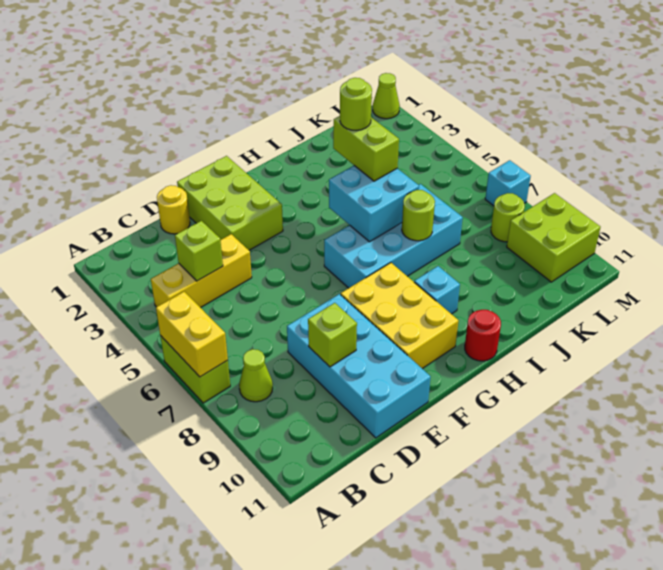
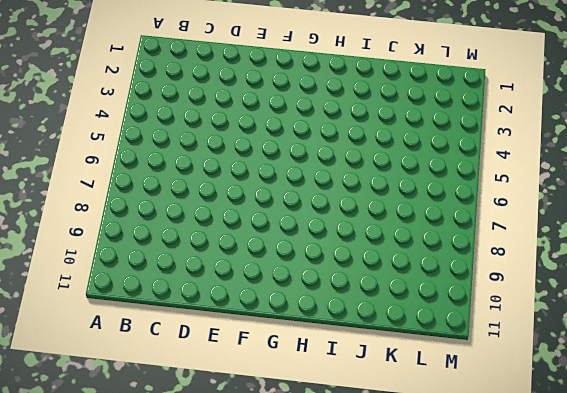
none -> lime 1x2 brick [160,336,230,403]
none -> yellow 1x3 brick [151,234,252,308]
none -> lime 1x1 cone [239,349,273,402]

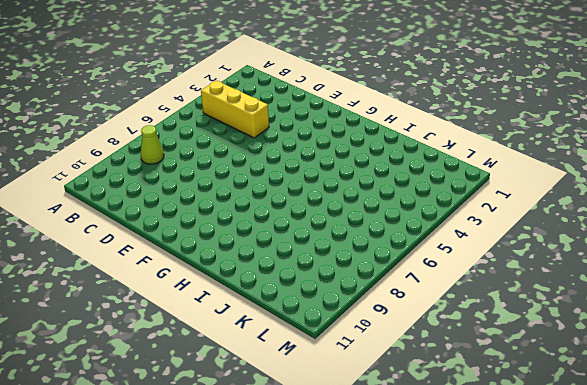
none -> lime 1x2 brick [160,336,230,403]
none -> yellow 1x1 round brick [157,185,190,234]
none -> cyan 2x4 brick [287,294,430,438]

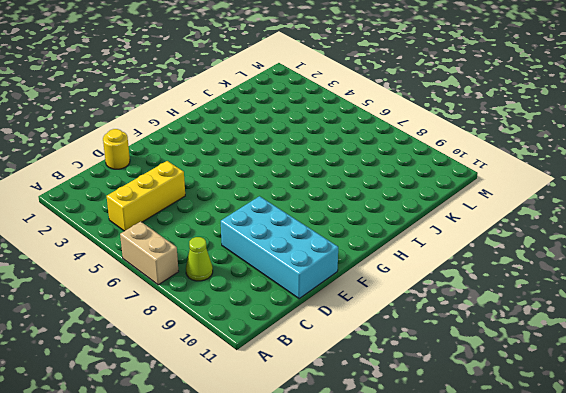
tan 1x2 brick [120,222,179,285] -> lime 1x2 brick [160,336,230,403]
none -> lime 2x3 brick [177,156,283,250]
none -> yellow 2x3 brick [341,263,459,369]
none -> cyan 2x4 brick [324,184,463,288]

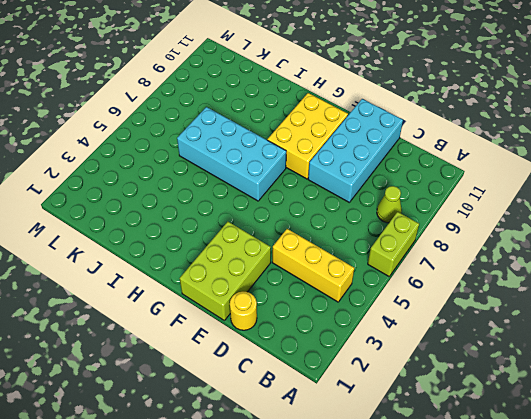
none -> cyan 1x1 brick [414,266,460,314]
none -> red 1x1 round brick [465,310,501,361]
none -> lime 1x1 round brick [491,193,525,242]

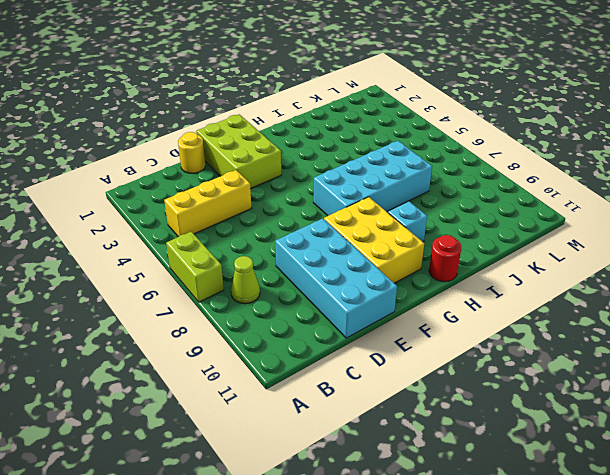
none -> lime 1x1 round brick [491,193,525,242]
none -> lime 2x2 brick [507,193,600,282]
none -> lime 1x1 cone [373,73,400,119]

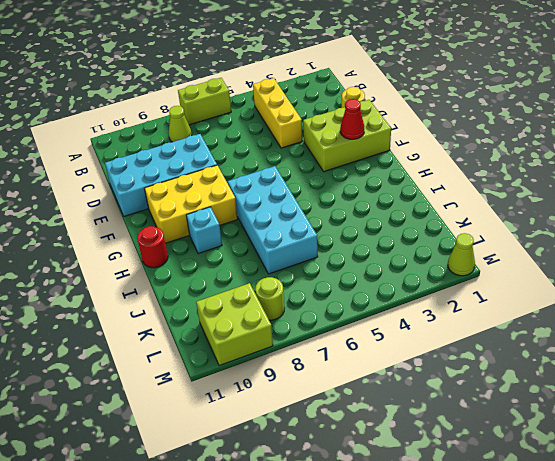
red 1x1 cone [340,99,364,139] -> none
none -> cyan 1x1 brick [485,160,531,206]
none -> yellow 1x2 brick [156,292,228,377]
none -> lime 1x1 brick [175,221,223,281]

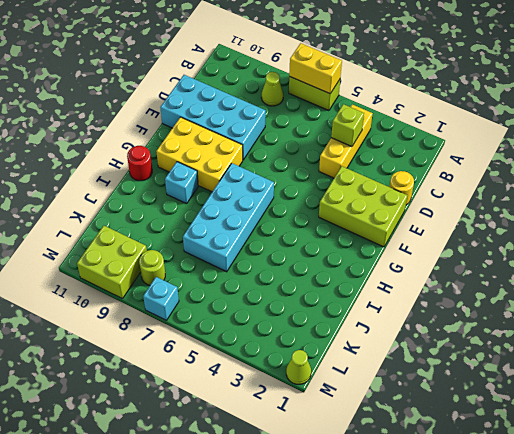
none -> lime 1x1 brick [308,303,357,367]
none -> cyan 2x2 brick [329,166,419,242]
none -> lime 1x1 round brick [402,190,435,241]

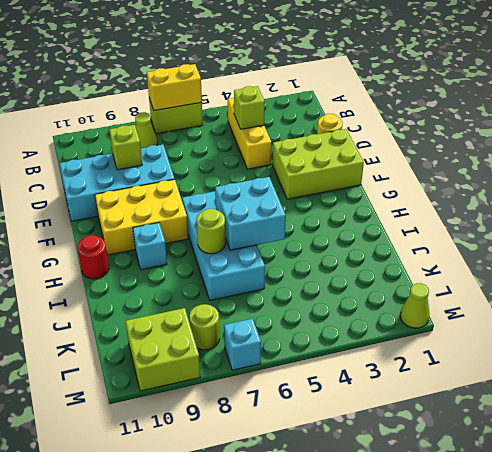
none -> lime 1x2 brick [333,116,399,181]
none -> lime 1x1 round brick [340,78,372,131]

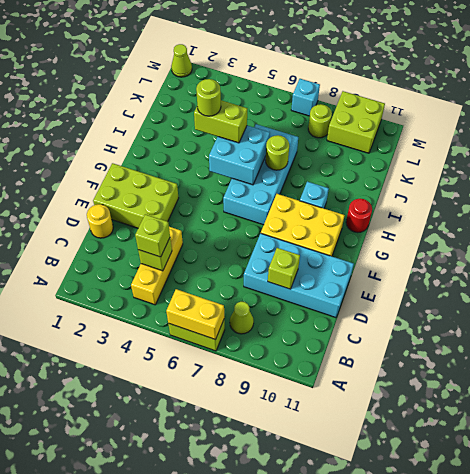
lime 1x1 brick [135,214,170,257] -> none

